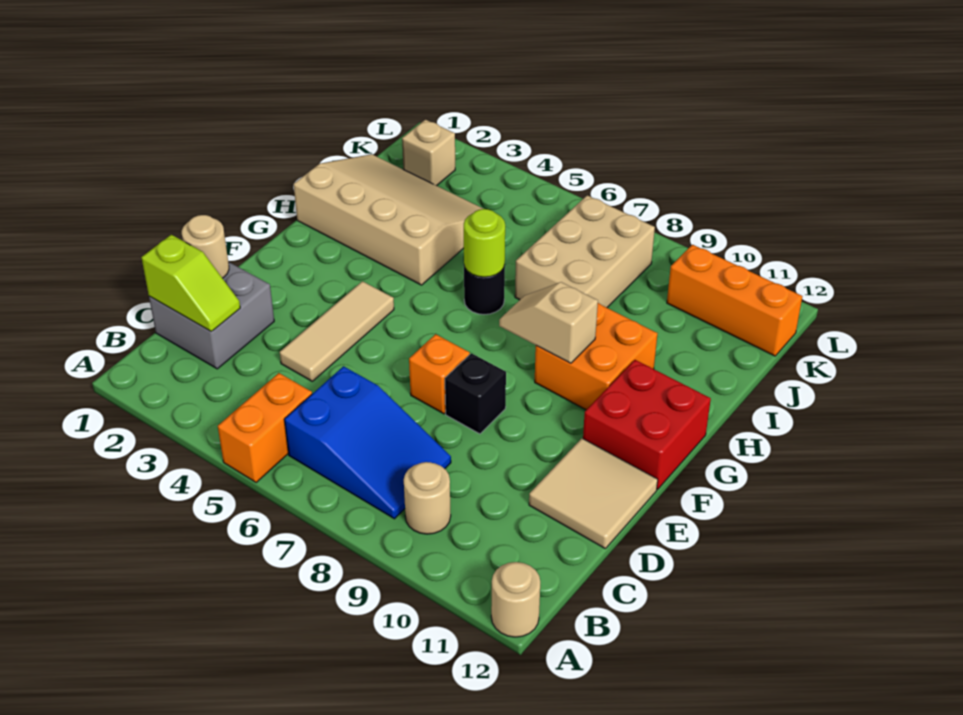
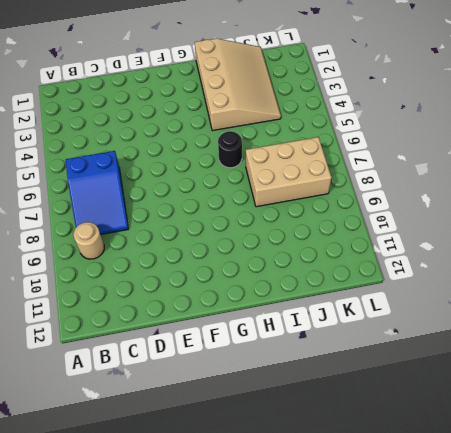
none -> orange 1x2 brick [218,373,312,482]
none -> tan 1x1 round brick [491,562,540,637]
none -> grey 2x2 brick [149,262,274,369]

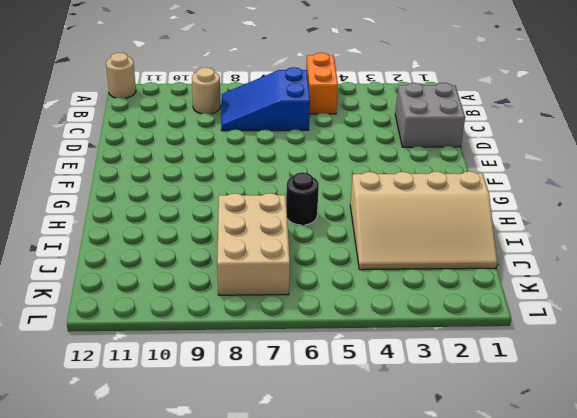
none -> tan 1x3 tile [280,281,394,381]
none -> tan 2x2 tile [529,438,658,548]
none -> orange 1x1 brick [409,334,470,414]

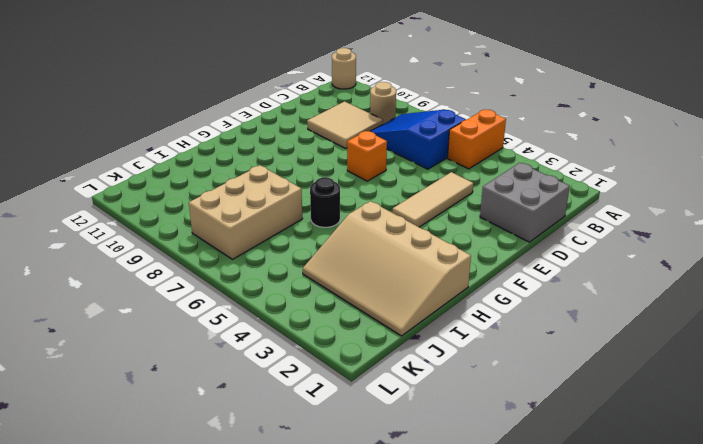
tan 2x2 tile [307,101,383,148] -> tan 2x2 tile moved to [529,438,658,548]
none -> black 1x1 brick [445,353,506,434]
none -> red 2x2 brick [583,360,711,489]
none -> orange 2x2 brick [535,303,658,410]

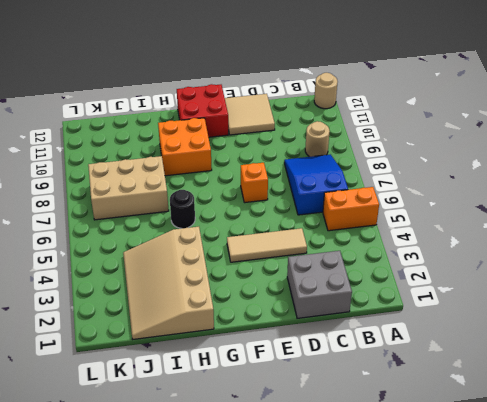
none -> black 1x1 brick [445,353,506,434]
none -> tan 1x1 brick [402,120,455,186]
none -> orange 1x3 brick [667,245,802,356]

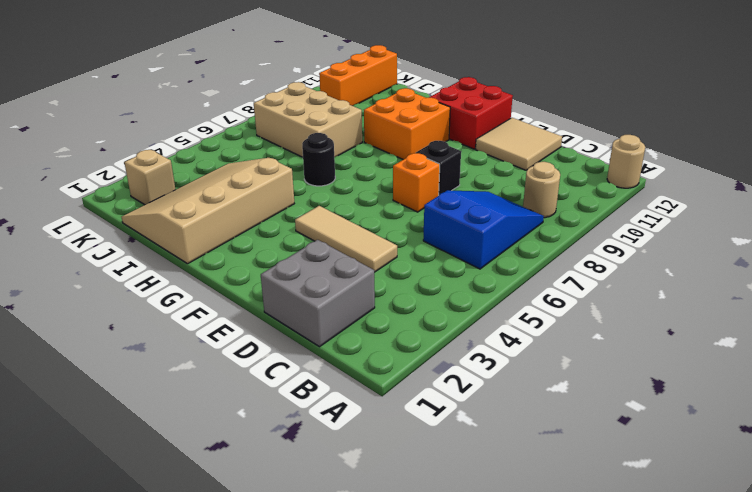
none -> orange 1x2 brick [218,373,312,482]
none -> lime 1x2 slope [141,235,240,331]
none -> tan 1x1 round brick [182,215,229,278]

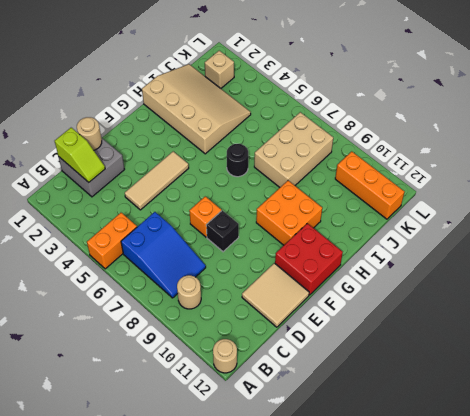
none -> tan 1x2 slope [499,282,598,363]
none -> lime 1x1 round brick [464,209,505,277]

